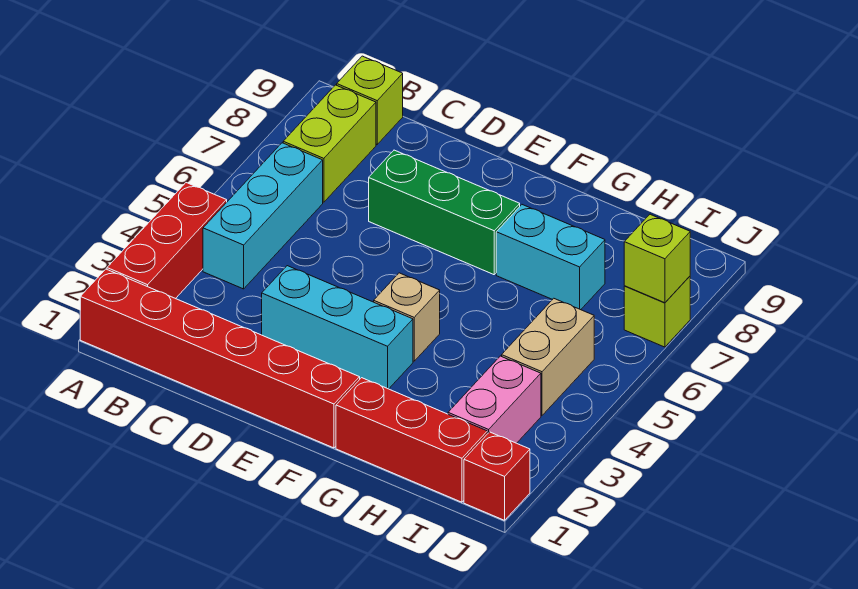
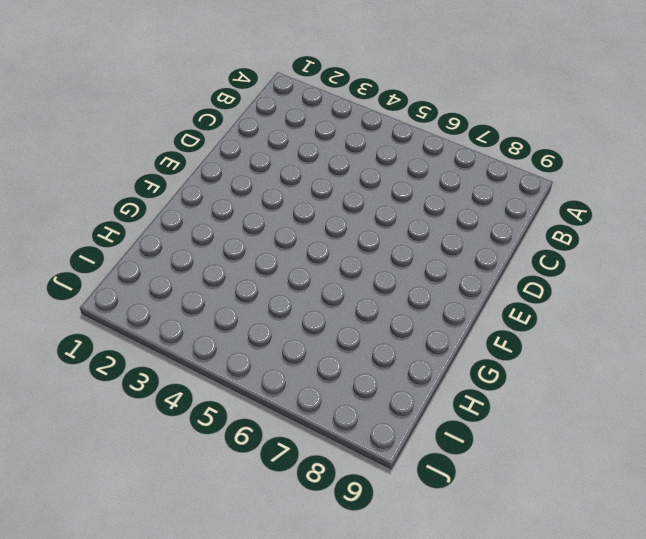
none -> red 1x6 brick [80,269,360,448]
none -> red 1x3 brick [107,183,227,299]
none -> cyan 1x3 brick [203,143,323,289]

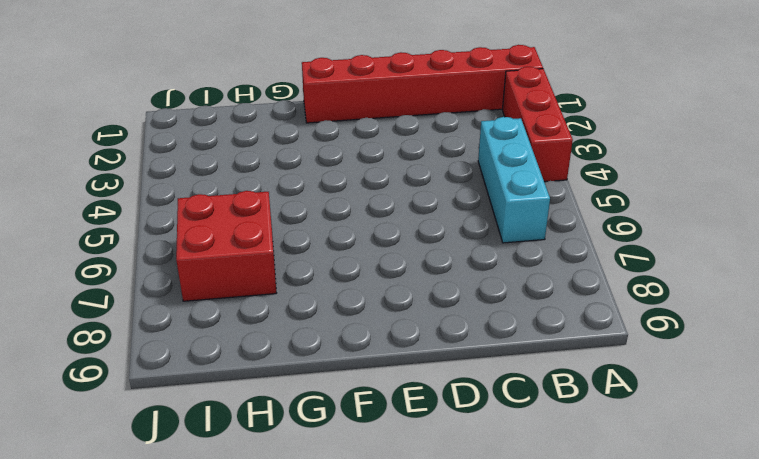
red 2x2 brick [176,191,276,301] -> cyan 1x2 brick [496,205,605,310]
none -> lime 1x2 brick [283,85,376,202]
none -> lime 1x1 brick [337,56,403,144]
none -> cyan 1x3 brick [262,266,413,389]

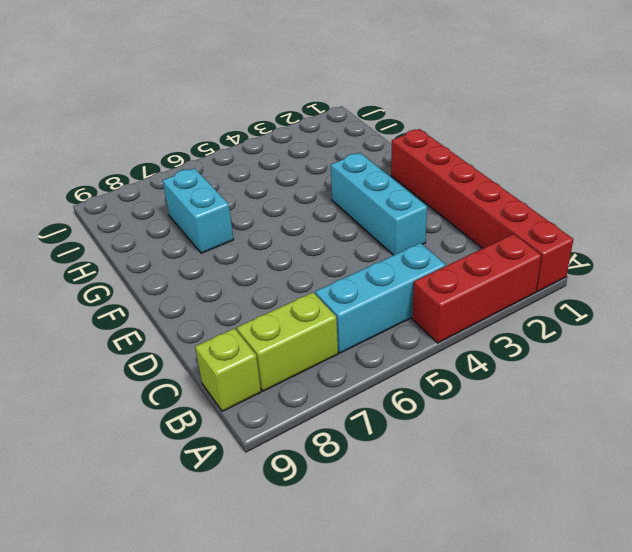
none -> green 1x3 brick [369,150,520,275]
none -> tan 1x1 brick [374,273,440,361]
none -> red 1x3 brick [336,378,487,502]

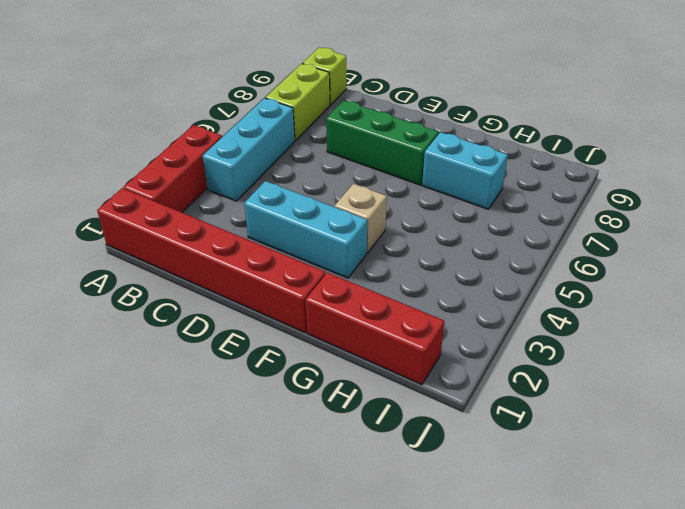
none -> pink 1x2 brick [448,356,541,443]
none -> tan 1x2 brick [502,298,594,416]
none -> red 1x1 brick [464,432,530,520]

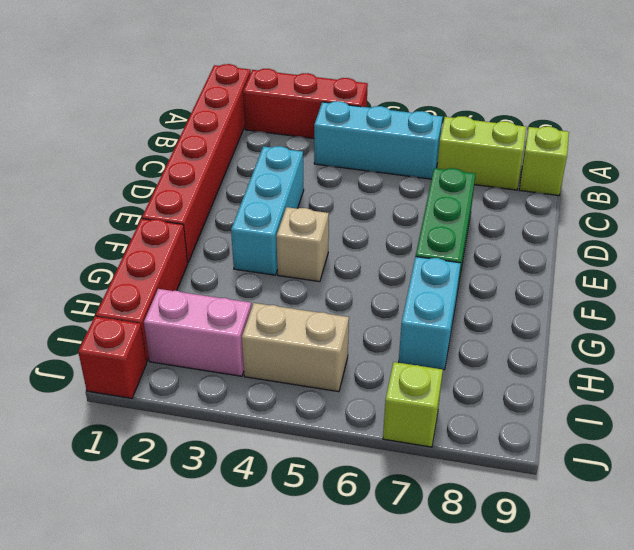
none -> lime 1x1 brick [624,214,690,303]

